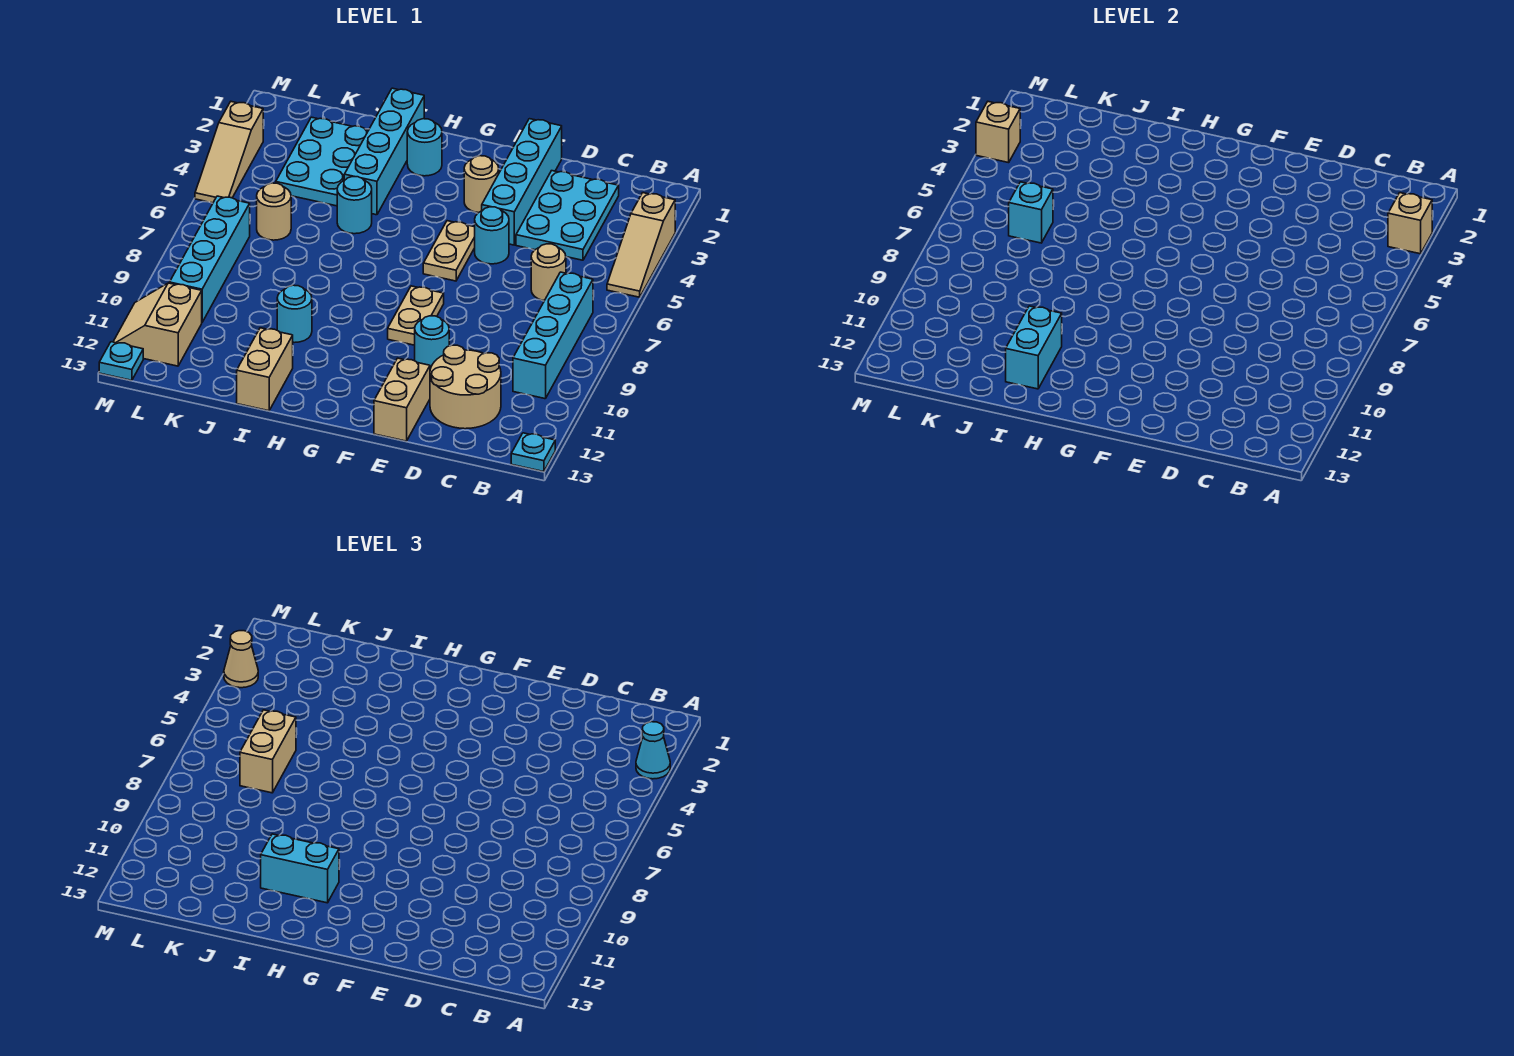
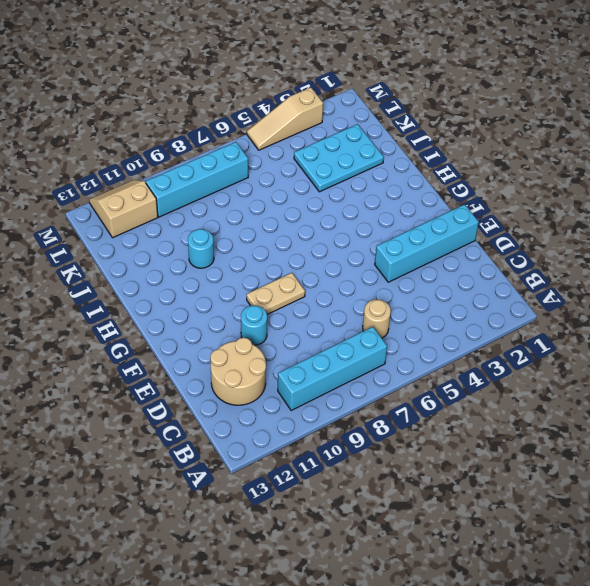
none -> tan 1x3 slope [607,193,675,297]
none -> cyan 1x1 plate [511,433,555,472]
none -> cyan 2x3 plate [516,171,619,260]
none -> cyan 1x1 round brick [475,207,509,264]

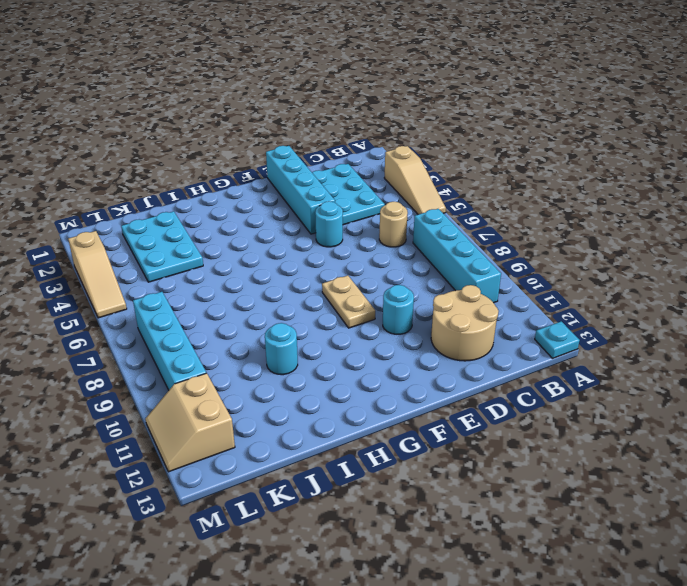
none -> tan 1x2 brick [374,358,430,441]
none -> tan 1x1 round brick [464,156,499,213]
none -> tan 1x2 plate [423,221,475,281]
none -> cyan 1x1 round brick [407,119,442,176]

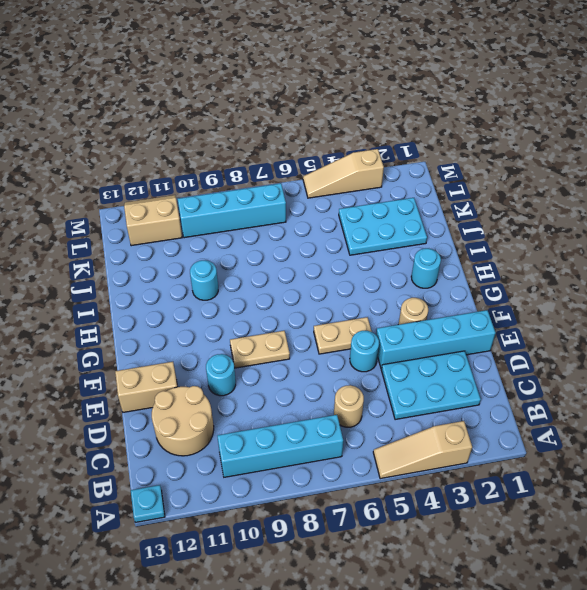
none -> cyan 1x4 brick [344,88,424,215]
none -> cyan 1x1 round brick [337,177,372,234]
none -> tan 1x2 brick [237,328,293,411]
none -> tan 1x1 round brick [257,183,291,240]

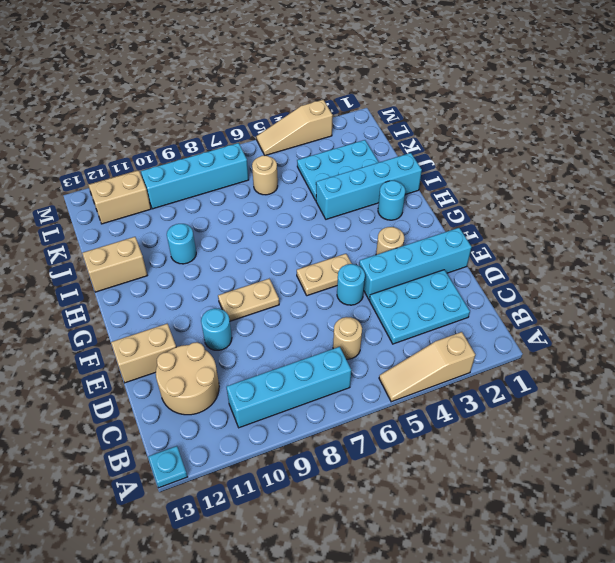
none -> cyan 1x1 round brick [337,177,372,234]
none -> cyan 1x1 plate [99,342,143,380]
none -> tan 1x1 brick [1388,193,1432,254]
none -> cyan 1x2 brick [1006,306,1062,389]

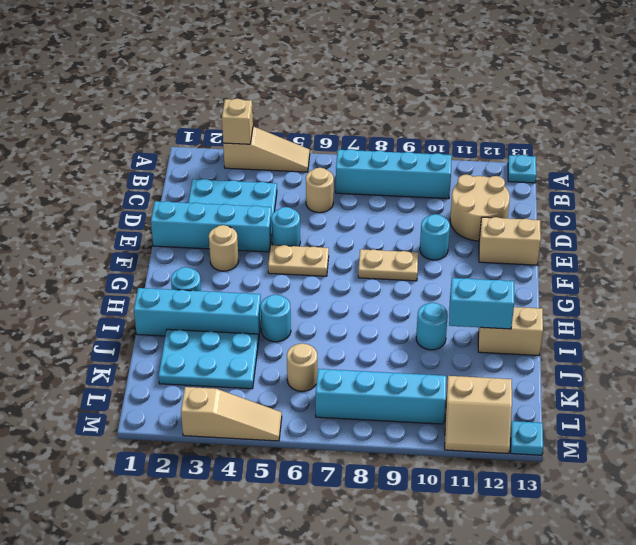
none -> cyan 1x1 brick [1009,182,1053,243]
none -> tan 1x1 brick [976,102,1020,163]
none -> cyan 1x1 cone [636,722,670,779]
none -> cyan 1x2 brick [261,834,339,903]

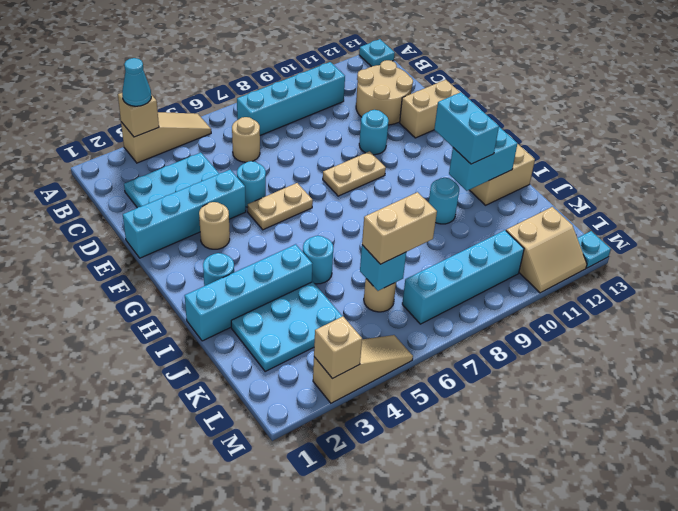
none -> tan 1x1 cone [224,631,258,688]

